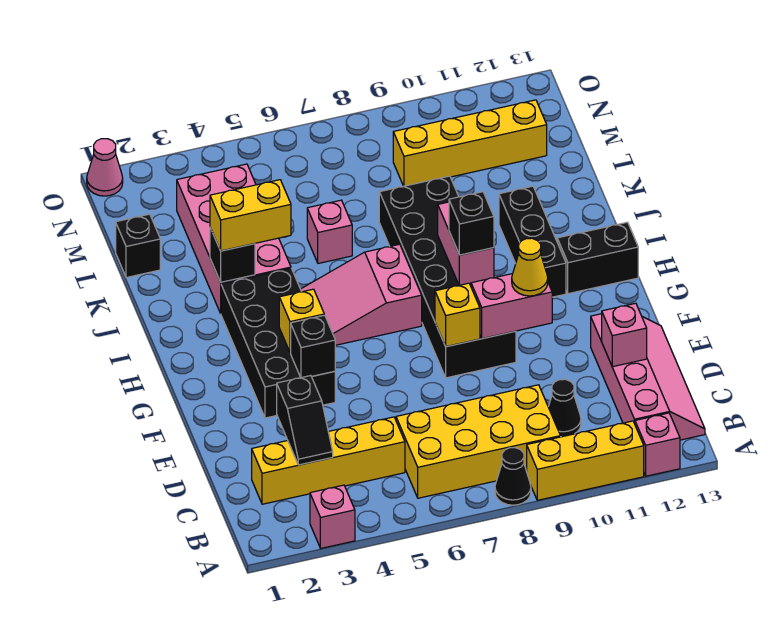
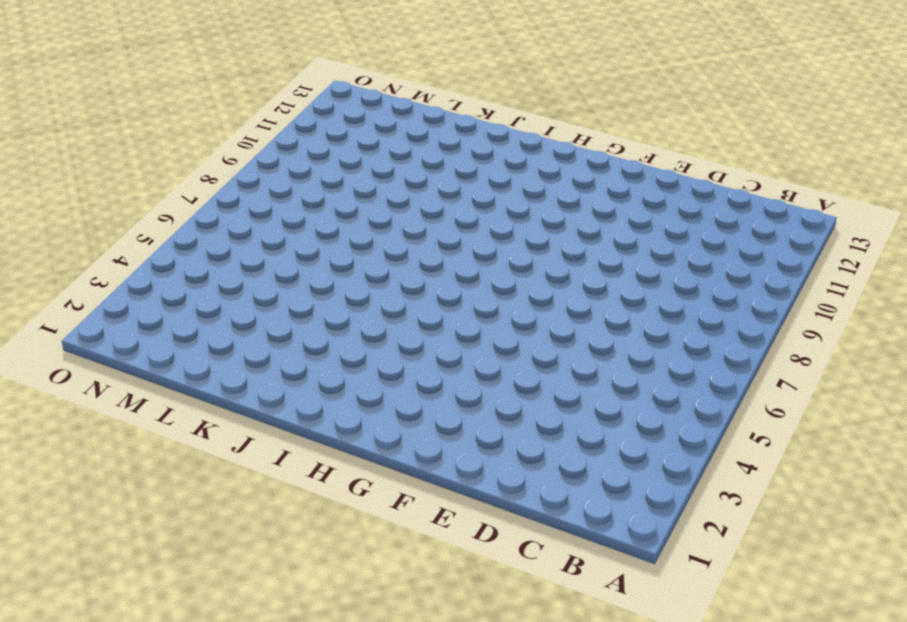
none -> pink 1x1 brick [310,485,355,548]
none -> black 1x1 cone [495,448,531,505]
none -> yellow 1x3 brick [527,421,644,500]

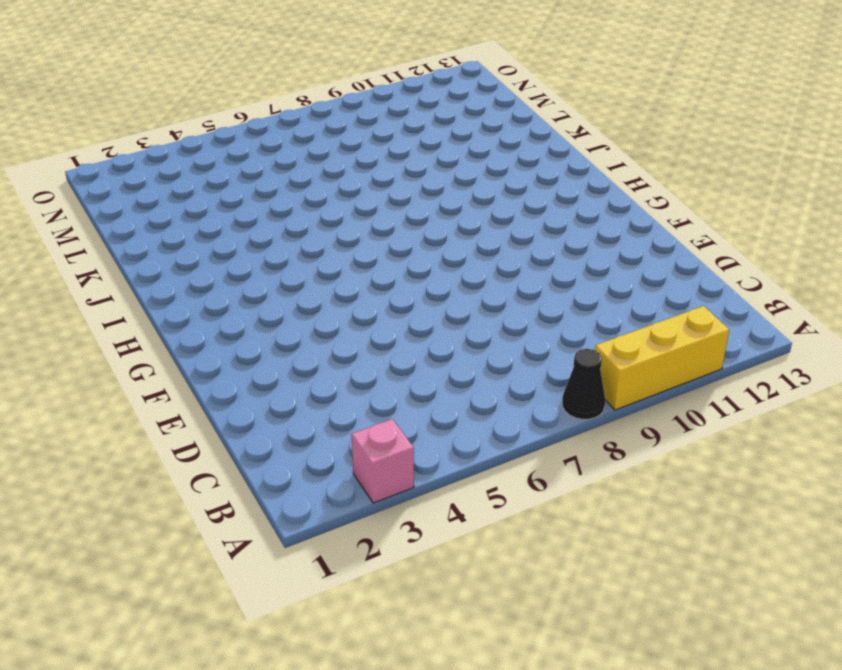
none -> pink 1x1 brick [635,413,680,476]
none -> yellow 2x4 brick [396,385,560,498]
none -> pink 2x4 slope [591,314,705,440]

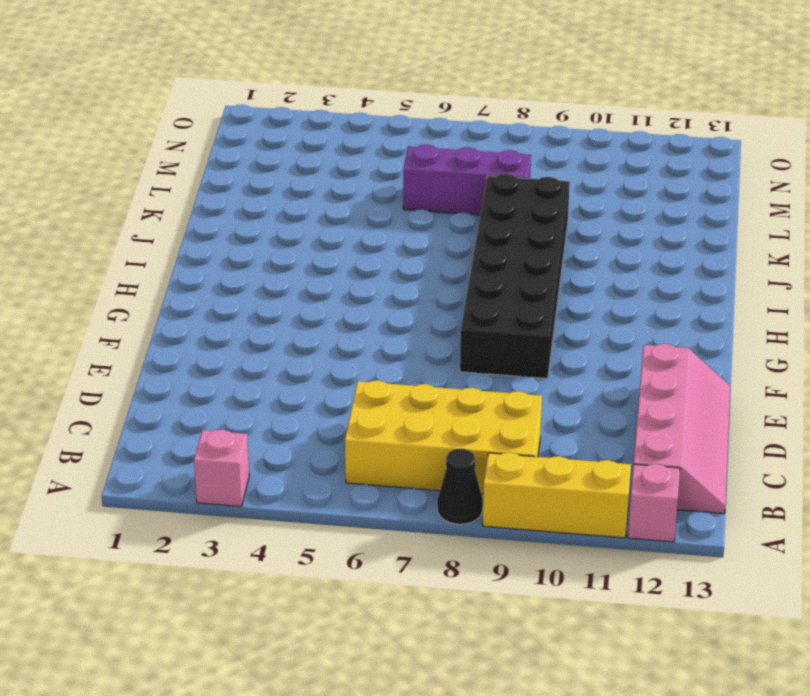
purple 1x3 brick [403,145,531,215] -> none
none -> yellow 1x4 brick [252,417,405,504]
none -> black 1x1 cone [548,379,581,437]
none -> black 2x4 brick [221,269,335,418]

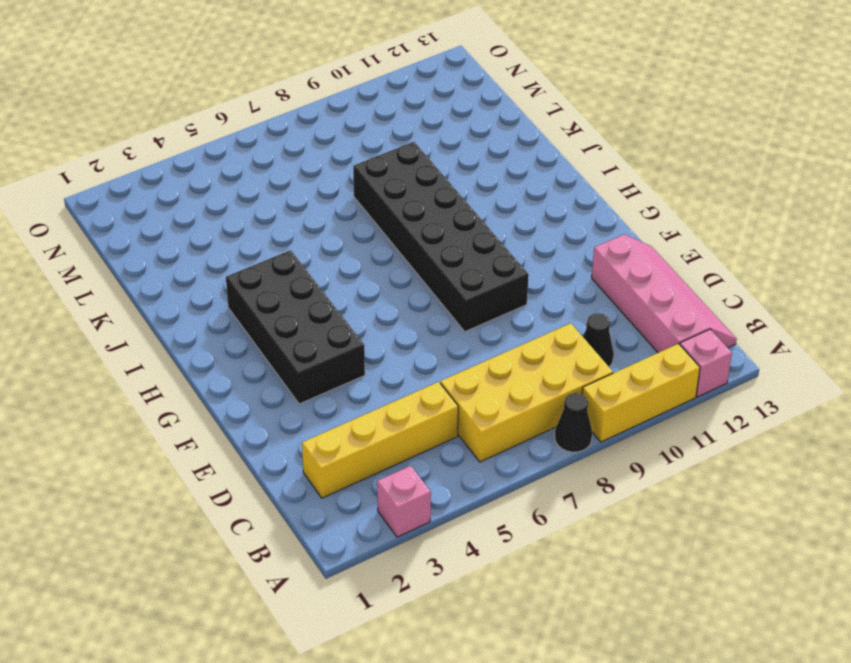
none -> pink 2x3 slope [301,244,422,345]
none -> black 1x3 brick [499,186,566,297]
none -> black 1x2 brick [557,222,638,294]

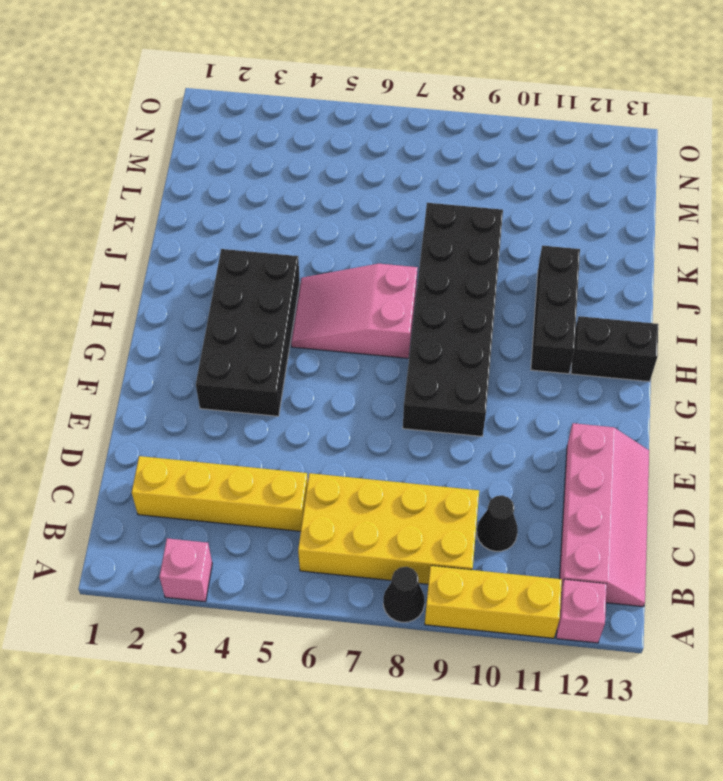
none -> pink 2x4 brick [177,164,291,313]
none -> pink 1x1 brick [307,200,352,263]
none -> black 1x1 brick [116,214,160,278]

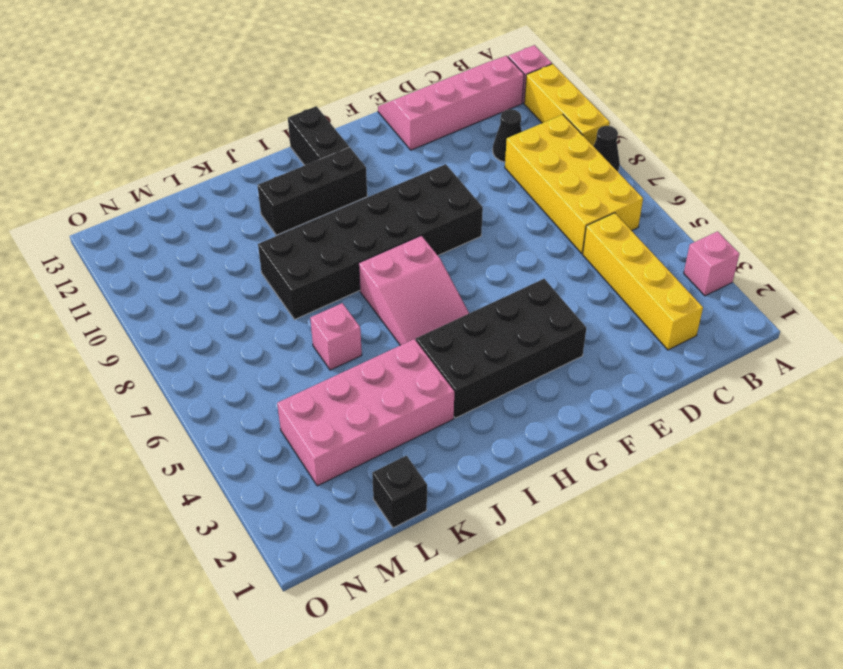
none -> yellow 1x4 brick [393,100,547,186]
none -> pink 1x1 cone [87,139,123,196]
none -> black 1x2 slope [277,376,333,465]

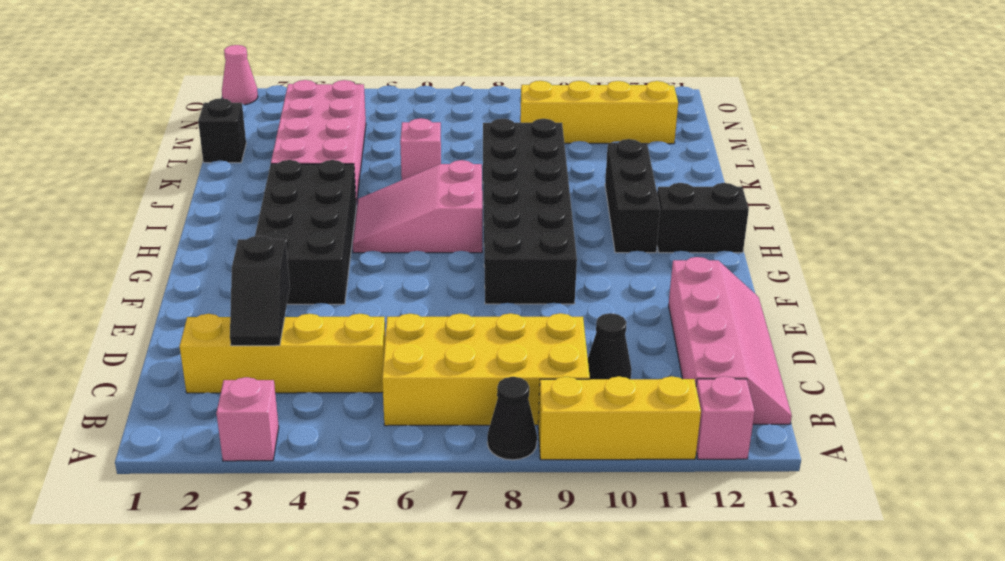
none -> pink 1x1 brick [602,303,647,367]
none -> black 1x1 brick [291,315,335,378]
none -> yellow 1x1 brick [435,283,480,347]

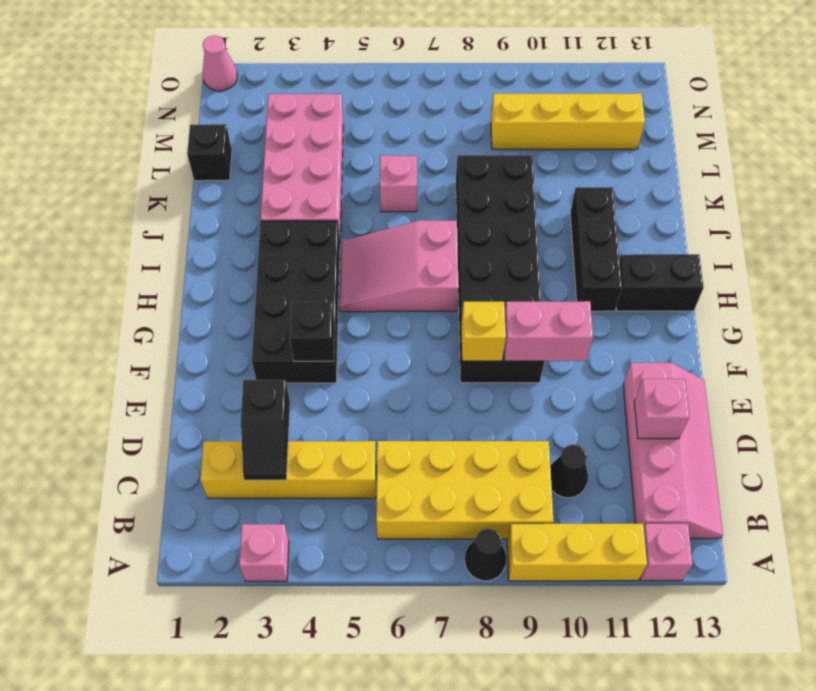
none -> yellow 1x1 brick [279,289,324,353]
none -> pink 1x2 brick [438,202,494,285]
none -> black 1x1 brick [210,228,255,282]

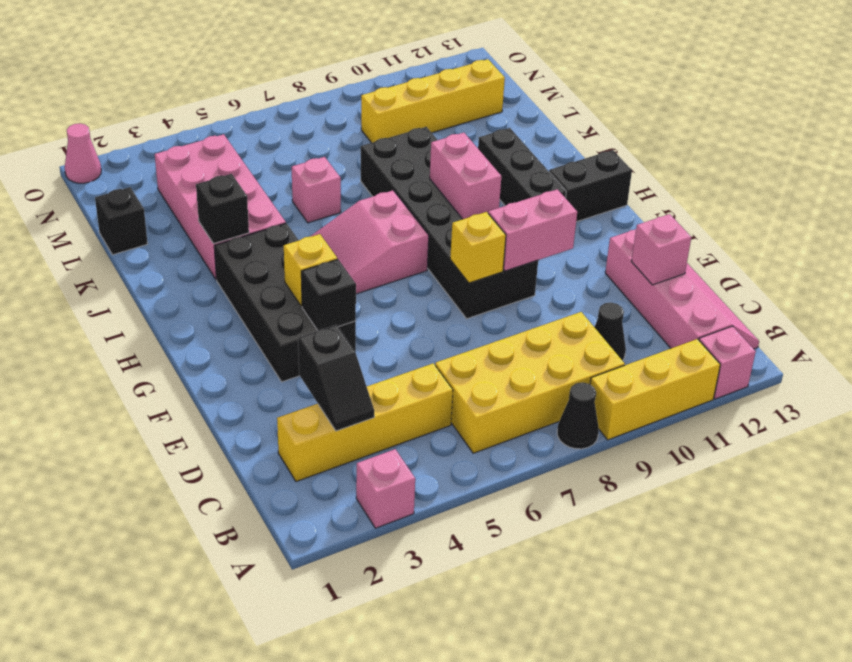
none -> yellow 1x1 cone [512,238,548,296]
none -> black 1x1 brick [449,192,494,255]
none -> yellow 1x2 brick [210,180,291,251]

